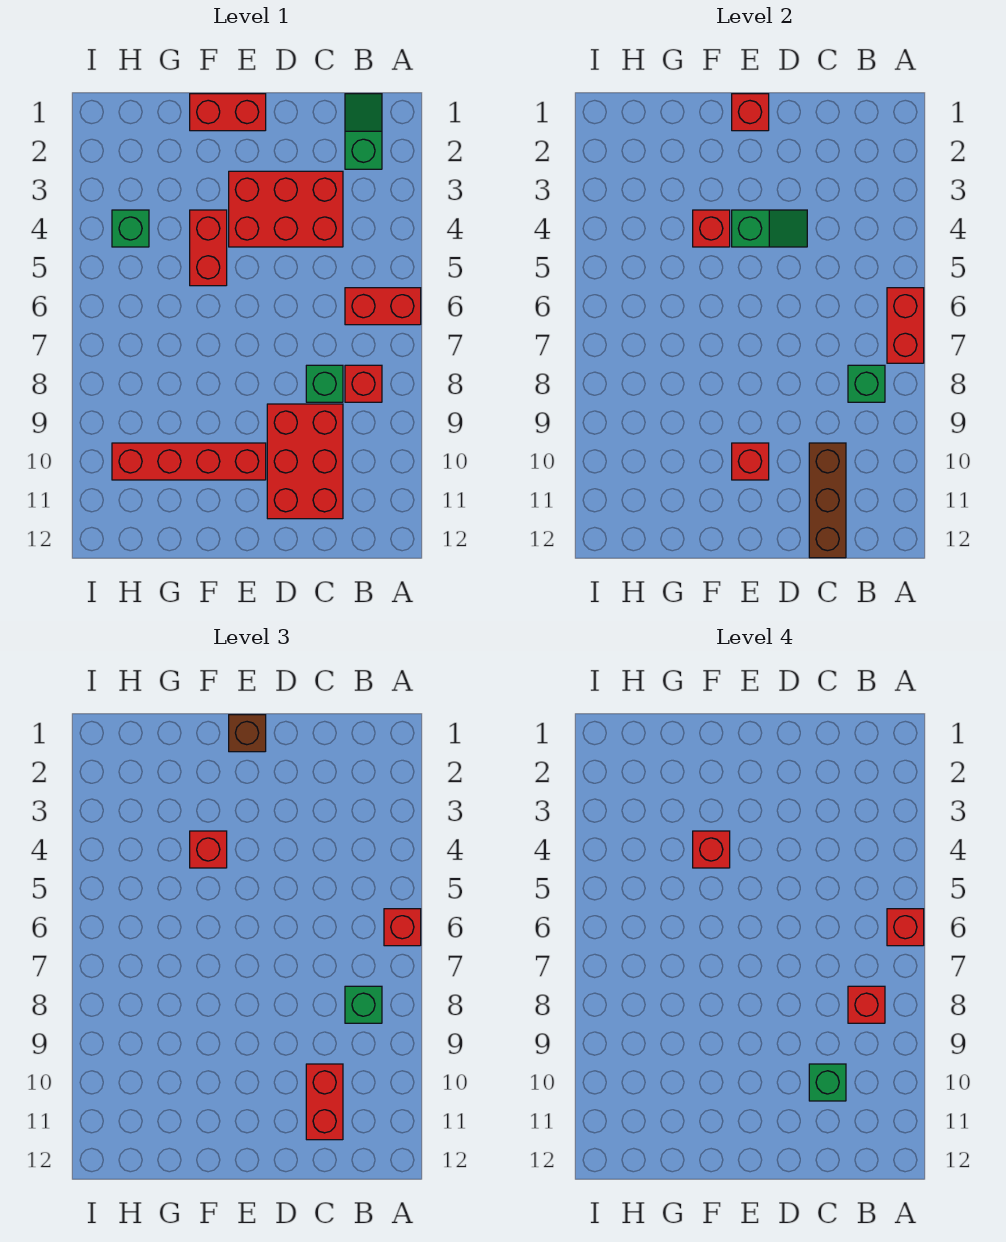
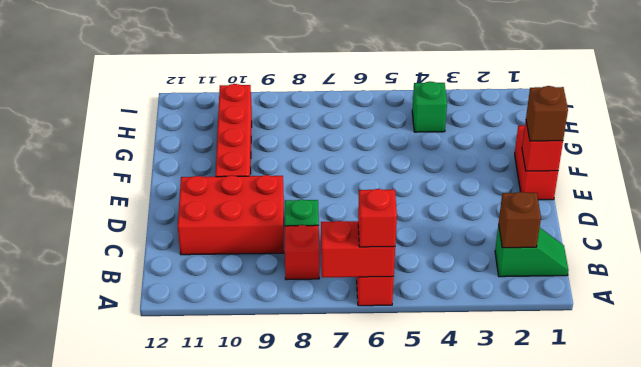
brown 1x1 brick [499,192,541,248] -> none
none -> red 2x3 brick [229,171,343,247]
none -> red 1x2 brick [190,210,227,286]
none -> green 1x1 brick [848,365,885,402]

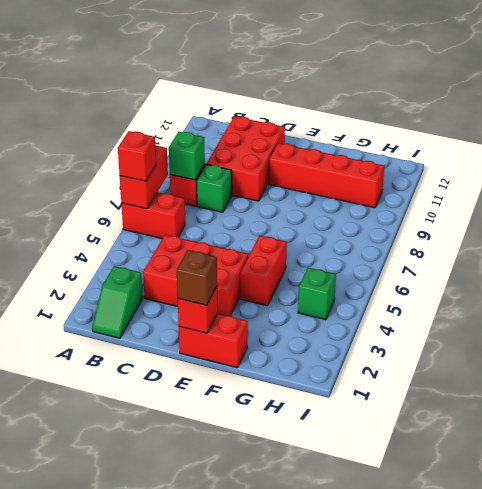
none -> brown 1x3 brick [809,443,846,558]
none -> green 1x2 slope [732,210,807,247]
none -> red 1x1 brick [732,443,769,480]

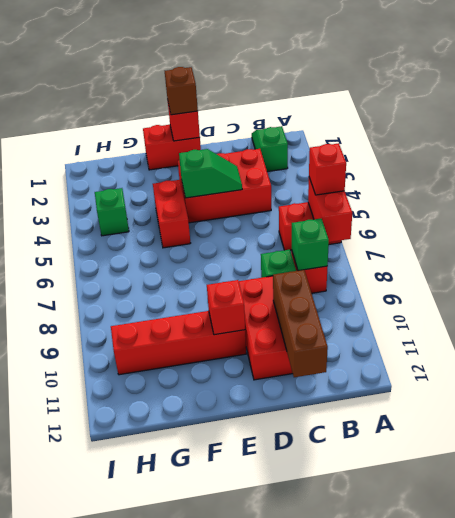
none -> red 1x1 brick [693,210,730,247]
none -> green 1x1 brick [345,986,382,1023]
none -> red 1x2 brick [306,1064,343,1140]

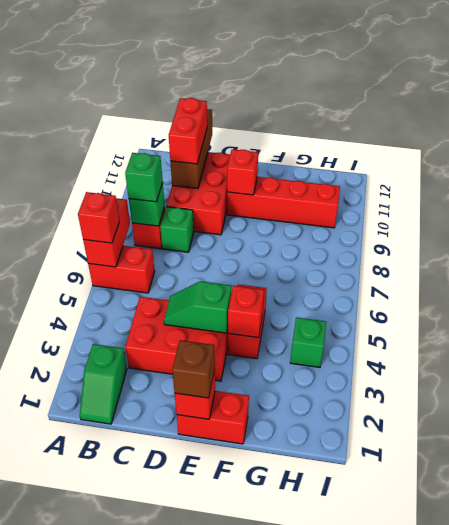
none -> red 1x1 brick [190,831,227,868]
none -> red 1x1 brick [887,909,924,946]
none -> red 1x1 brick [848,986,885,1023]

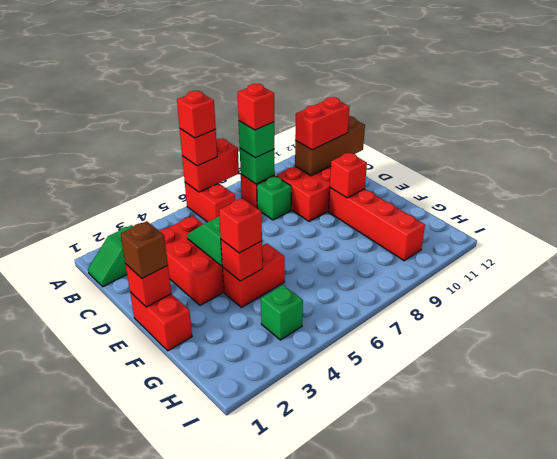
none -> green 1x1 brick [809,1064,846,1101]
none -> red 1x1 brick [693,831,730,868]

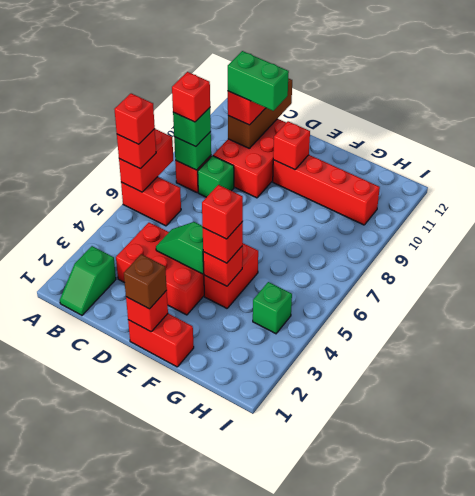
green 1x2 brick [228,51,289,111] -> green 1x1 brick [809,1064,846,1101]

